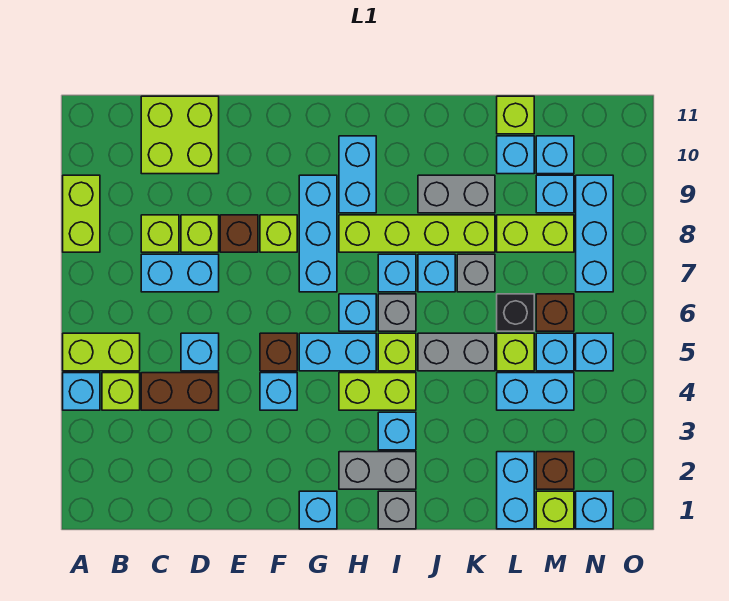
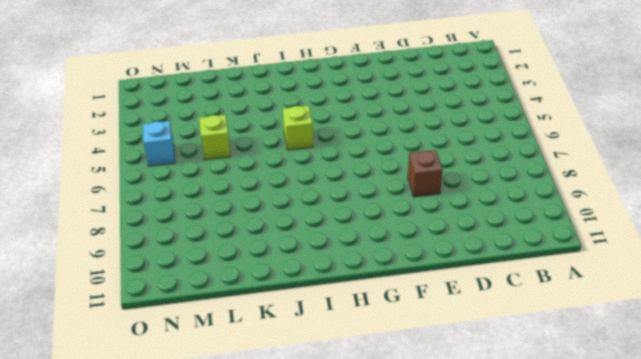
none -> cyan 1x1 brick [63,373,100,410]
none -> lime 1x2 brick [63,333,140,371]
none -> lime 1x2 brick [63,175,100,252]
none -> lime 1x1 brick [102,373,140,410]

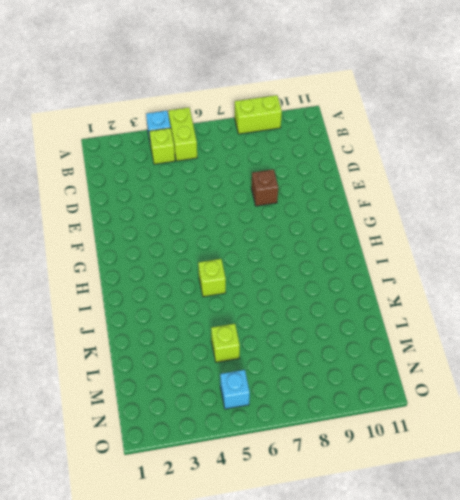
none -> brown 1x2 brick [141,373,219,410]
none -> cyan 1x2 brick [141,254,219,292]
none -> lime 1x1 brick [141,215,179,252]
none -> lime 2x2 brick [141,96,219,174]

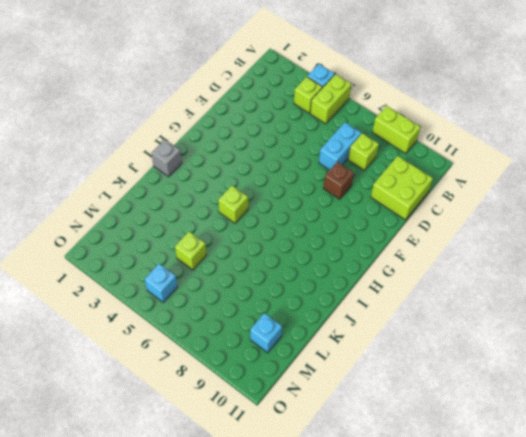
none -> brown 1x2 brick [141,373,219,410]
none -> cyan 1x1 brick [181,333,219,371]
none -> lime 1x1 brick [181,215,219,252]
none -> cyan 1x1 brick [260,373,297,410]

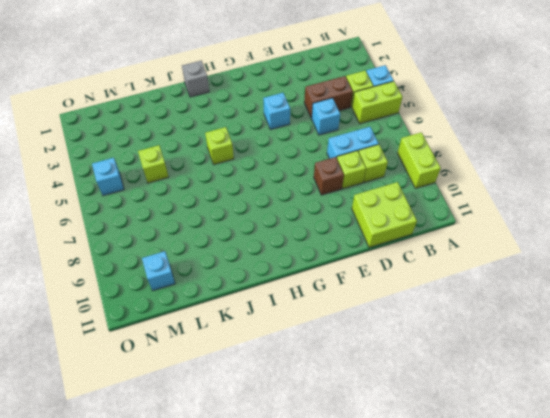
none -> brown 1x1 brick [260,333,297,371]
none -> lime 1x1 brick [260,215,297,252]
none -> cyan 1x1 brick [299,491,337,529]
none -> cyan 1x2 brick [299,333,376,371]

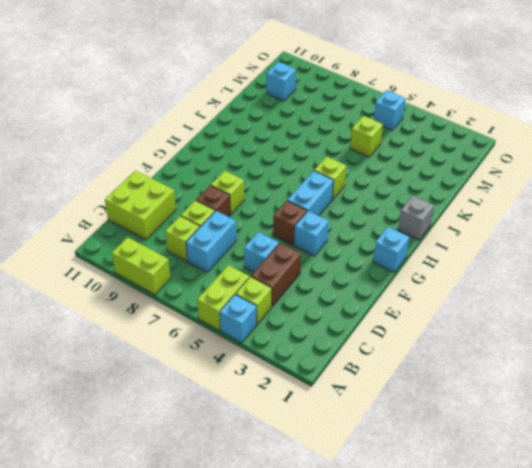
none -> cyan 1x3 brick [299,175,337,292]
none -> grey 1x2 brick [339,452,416,489]
none -> lime 1x2 brick [339,373,416,410]
none -> cyan 1x1 brick [339,294,376,331]

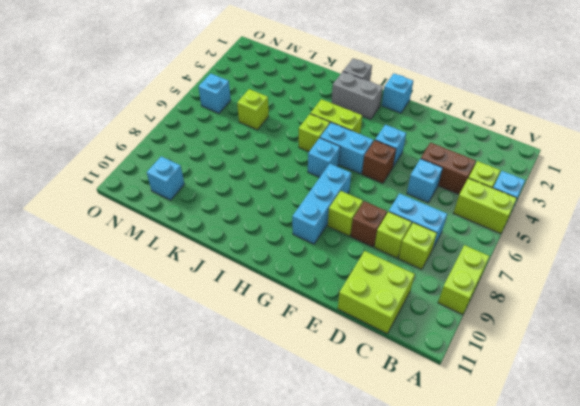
none -> lime 1x4 brick [339,215,495,252]
none -> cyan 1x2 brick [339,136,376,213]
none -> cyan 1x1 brick [378,412,416,450]
none -> grey 1x1 brick [378,294,416,331]

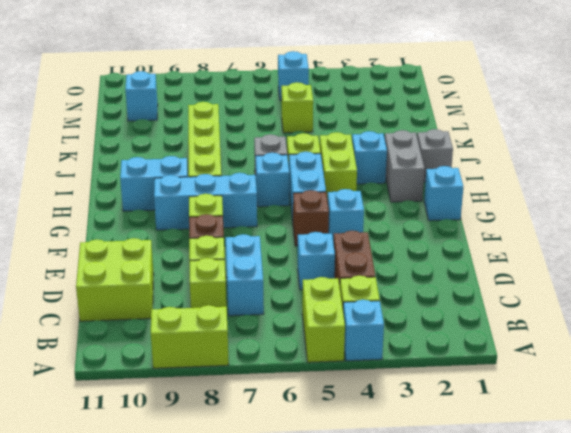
none -> cyan 1x1 brick [378,254,416,292]
none -> grey 1x2 brick [418,333,495,371]
none -> cyan 1x1 brick [418,254,455,292]
none -> grey 1x2 brick [418,175,495,213]

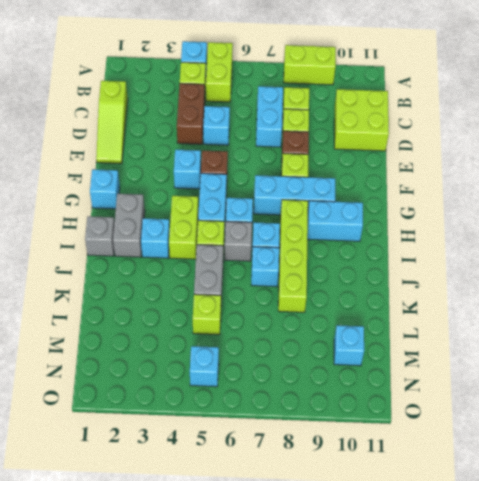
lime 1x3 slope [96,81,128,164] -> none
none -> grey 1x2 brick [418,175,495,213]
none -> grey 1x1 brick [457,254,495,292]
none -> cyan 1x2 brick [497,452,534,529]
none -> cyan 1x2 brick [497,373,574,410]

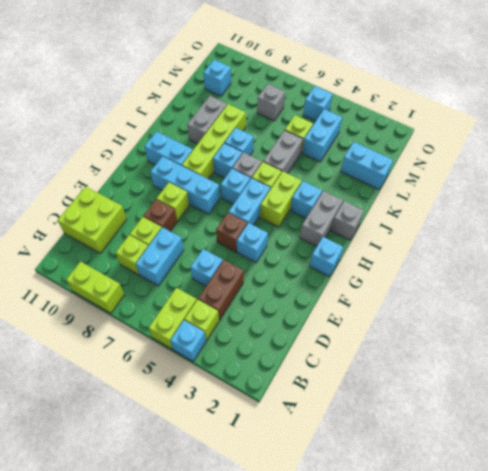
grey 1x1 brick [257,84,285,121] -> grey 1x1 brick moved to [457,254,495,292]
none -> black 1x1 brick [497,294,534,331]
none -> lime 1x2 brick [497,215,574,252]
none -> cyan 1x1 brick [497,136,534,174]
none -> lime 1x1 brick [497,96,534,134]

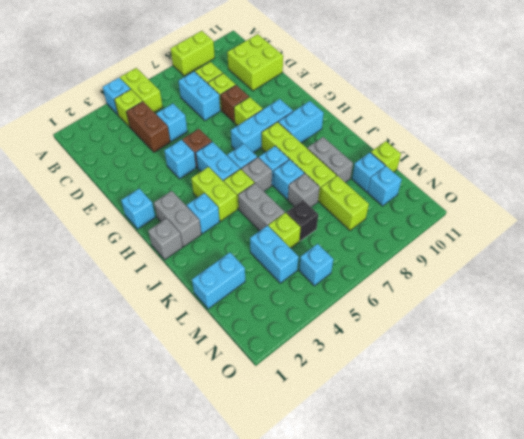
none -> lime 1x1 brick [536,491,574,529]
none -> brown 1x1 brick [536,452,574,489]
none -> cyan 1x1 brick [536,333,574,371]
none -> brown 1x1 brick [536,294,574,331]

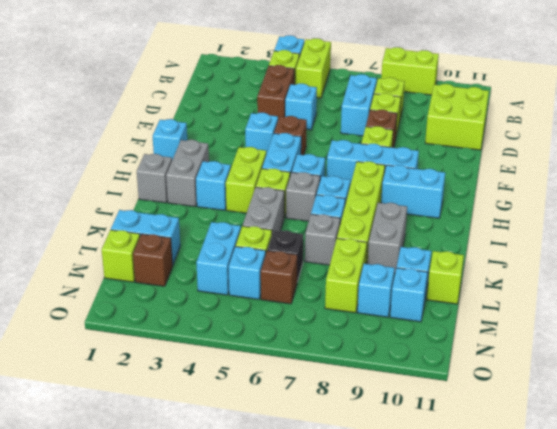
none -> cyan 1x1 brick [576,491,613,529]
none -> cyan 1x1 brick [576,333,613,371]
none -> cyan 1x3 brick [576,175,613,292]

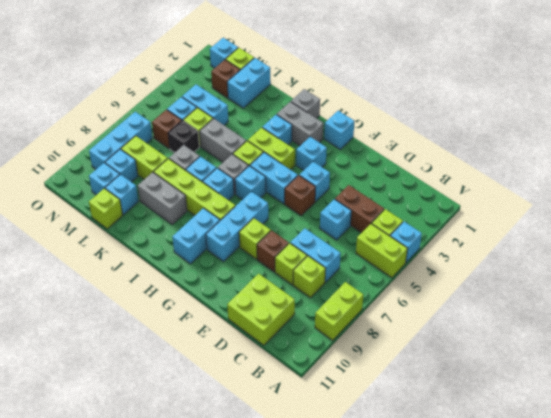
cyan 1x1 brick [296,137,327,170] -> cyan 1x1 brick moved to [576,333,613,371]

